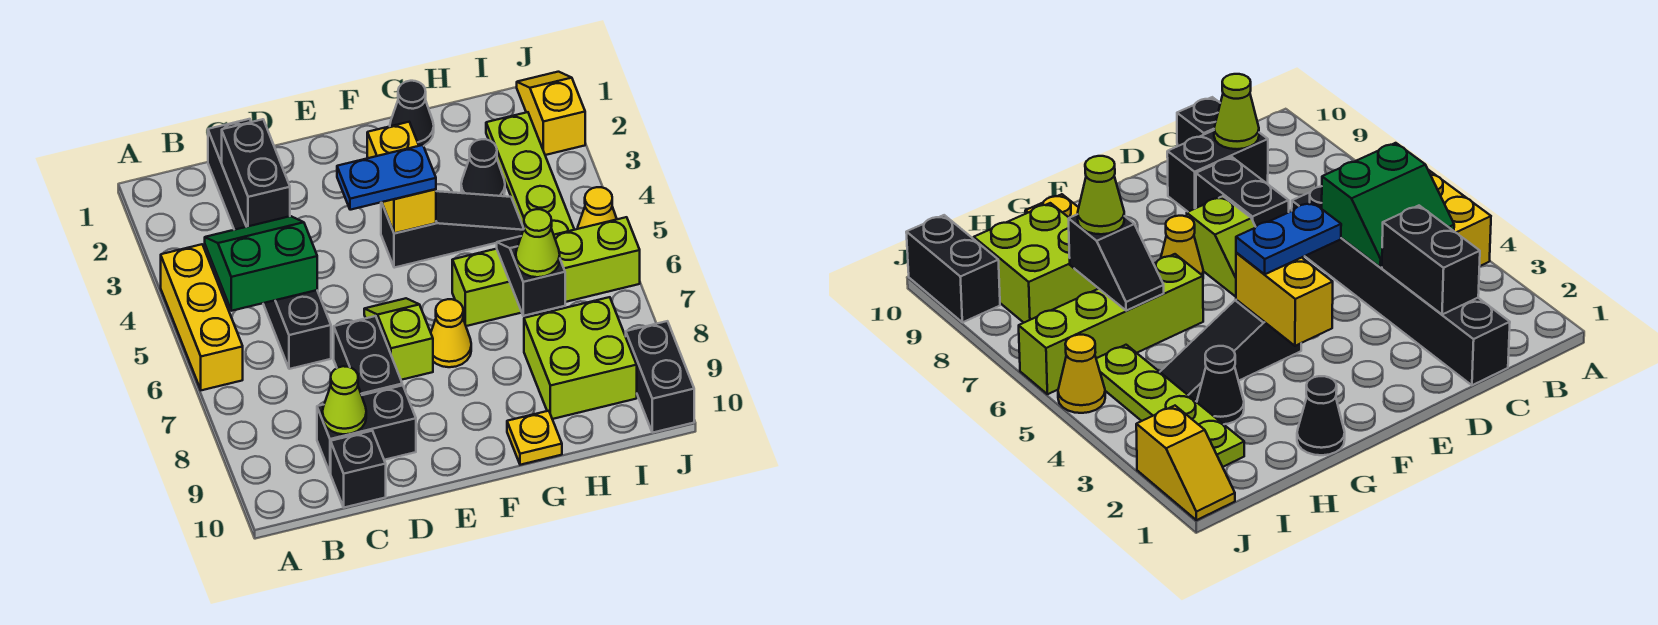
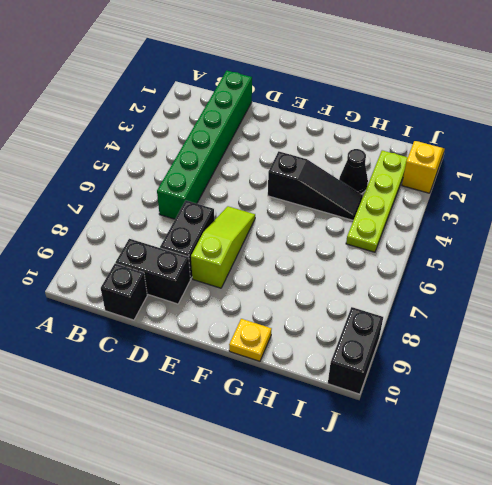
green 1x6 brick [157,71,252,219] -> black 1x6 brick [208,119,331,369]
lime 1x3 slope [191,206,255,288] -> lime 1x2 slope [364,298,433,380]
none -> yellow 1x3 brick [161,244,243,390]
none -> yellow 1x1 cone [431,299,471,367]
none -> black 1x1 cone [390,81,434,146]

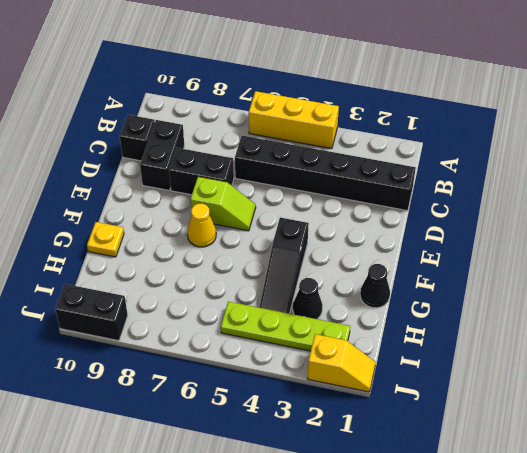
none -> lime 1x4 brick [452,217,640,326]
none -> lime 2x2 brick [524,297,637,419]
none -> yellow 1x1 cone [577,187,617,229]

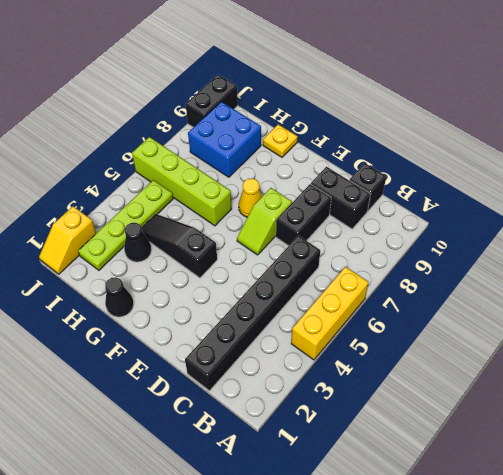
blue 2x2 brick [188,102,261,177] -> lime 2x2 brick [524,297,637,419]
none -> yellow 1x1 cone [577,187,617,229]
none -> green 2x2 slope [205,216,317,311]
none -> black 1x2 brick [222,119,290,227]

